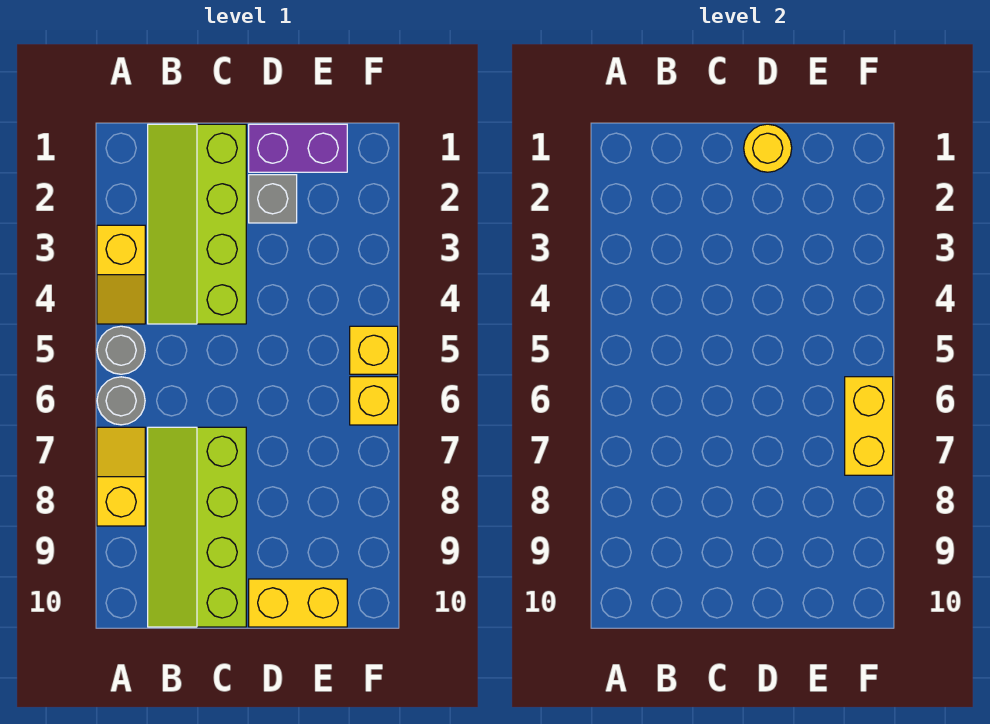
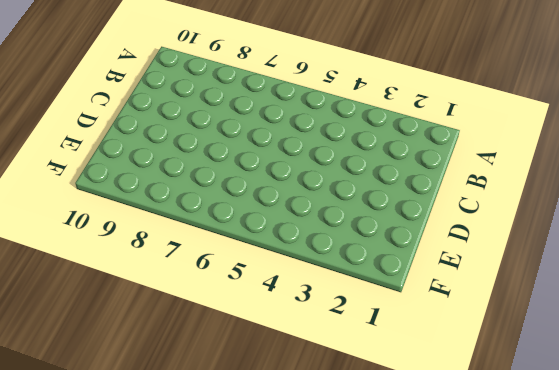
none -> yellow 1x2 slope [97,225,145,324]
none -> grey 1x1 round brick [97,326,145,374]
none -> grey 1x1 round brick [97,377,145,425]

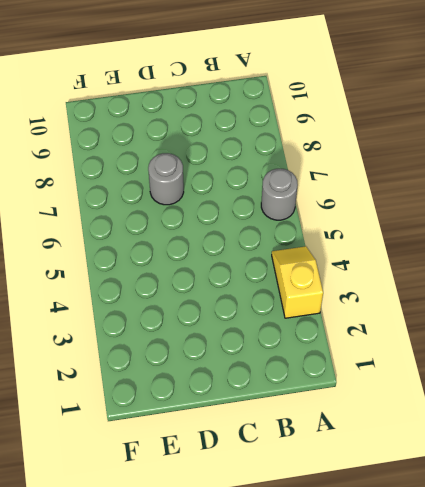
grey 1x1 round brick [148,153,184,205] -> grey 1x1 round brick moved to [97,326,145,374]
none -> yellow 1x2 slope [97,427,145,526]
none -> lime 2x4 slope [148,124,246,324]
none -> lime 2x4 slope [148,427,246,627]

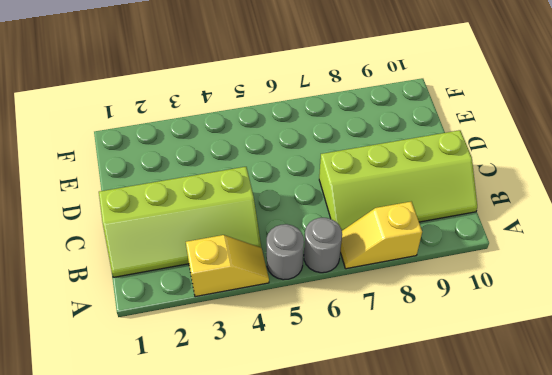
none -> purple 1x2 brick [249,124,347,172]
none -> grey 1x1 brick [249,175,297,223]
none -> yellow 1x2 brick [249,579,347,627]

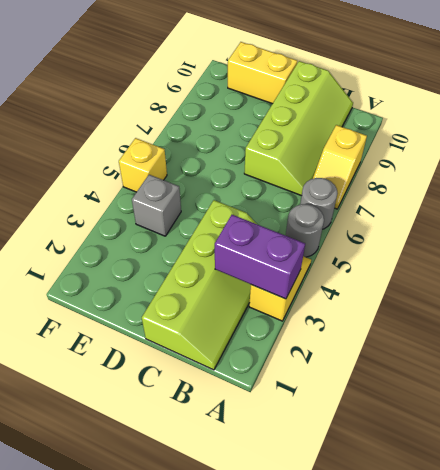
purple 1x2 brick [215,215,305,299] -> purple 1x2 brick moved to [249,124,347,172]
grey 1x1 brick [132,175,181,236] -> grey 1x1 brick moved to [249,175,297,223]
none -> yellow 1x1 brick [350,377,398,425]
none -> yellow 1x1 round brick [744,124,792,172]
none -> yellow 1x2 brick [845,377,893,475]

